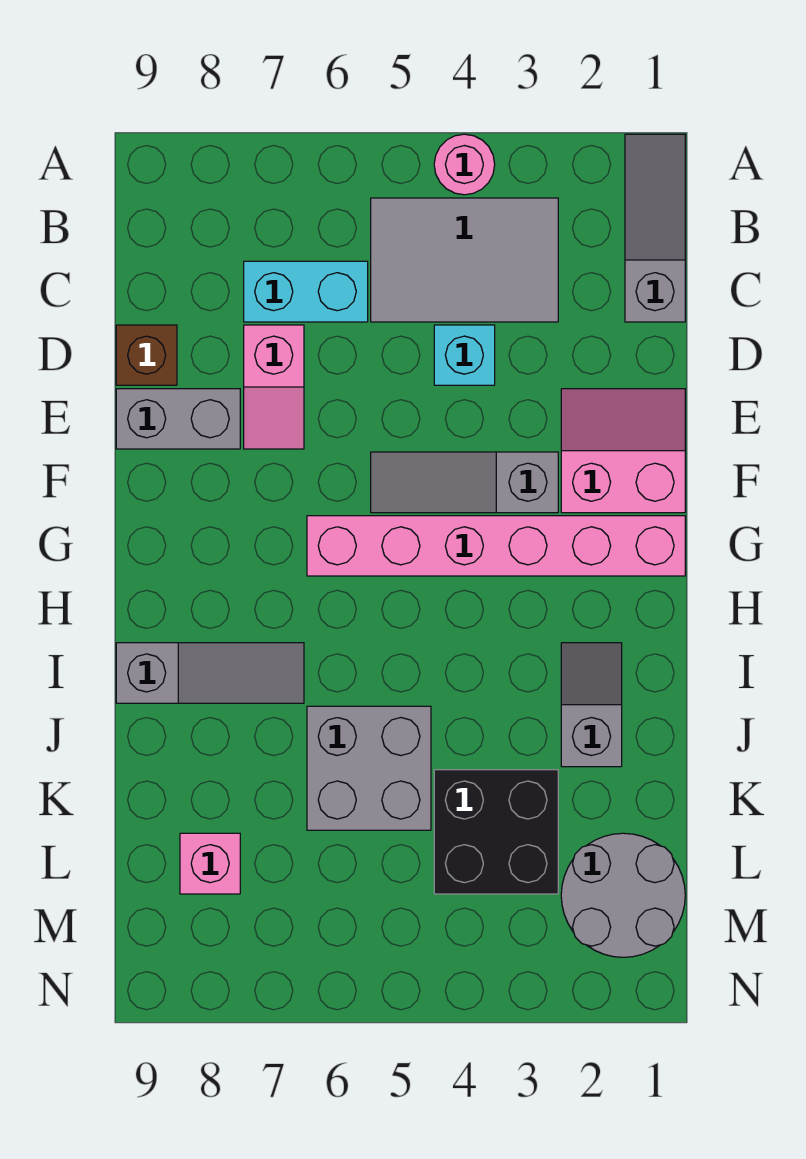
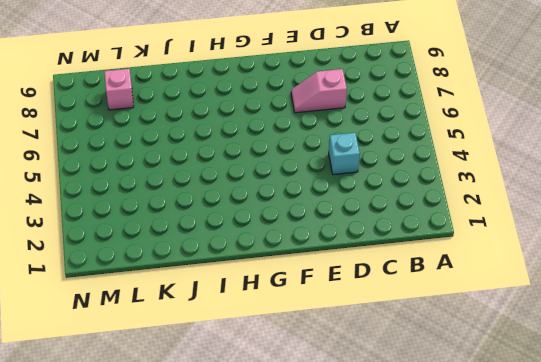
none -> grey 1x3 slope [625,134,685,322]
none -> pink 1x1 round brick [434,134,495,195]
none -> grey 2x3 tile [371,198,558,322]

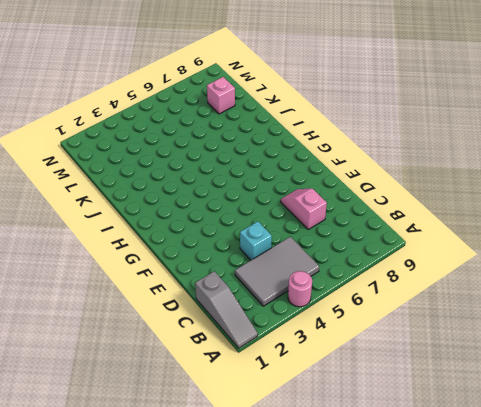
none -> cyan 1x2 brick [244,261,368,322]
none -> brown 1x1 brick [116,325,177,385]
none -> pink 2x2 slope [561,389,685,513]

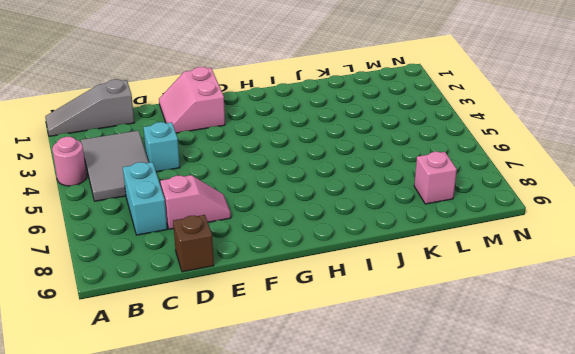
none -> grey 1x2 brick [116,389,240,449]
none -> grey 1x3 slope [371,452,558,513]
none -> pink 1x6 brick [307,516,685,576]

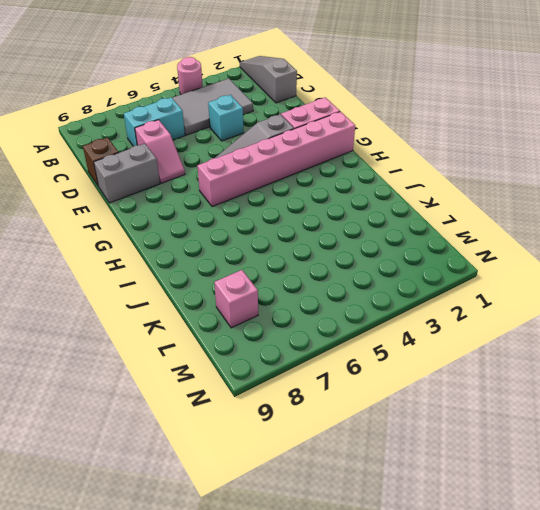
none -> grey 1x2 slope [561,643,622,767]
none -> grey 1x3 slope [116,643,304,703]
none -> grey 2x2 brick [307,706,431,830]

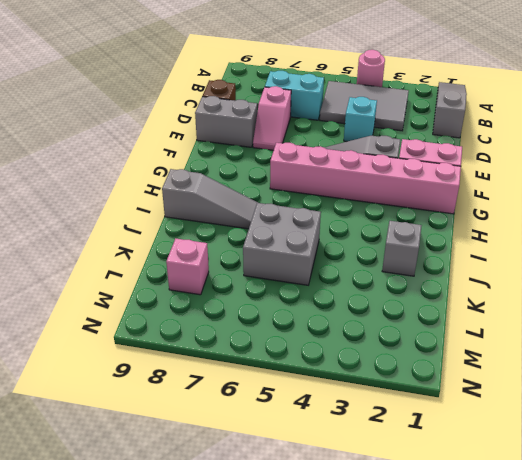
none -> black 2x2 brick [434,770,558,894]
none -> grey 2x2 round brick [561,833,685,957]

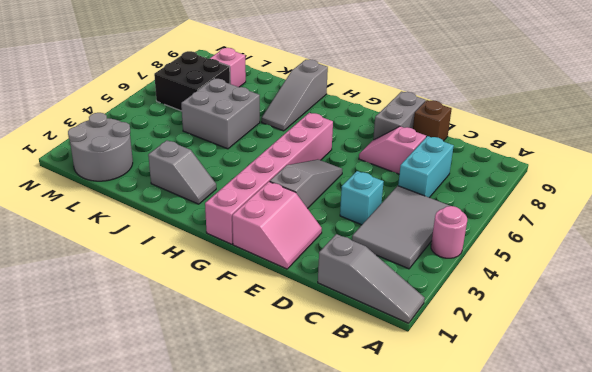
black 2x2 brick [154,51,230,111] -> black 2x2 brick moved to [434,770,558,894]

